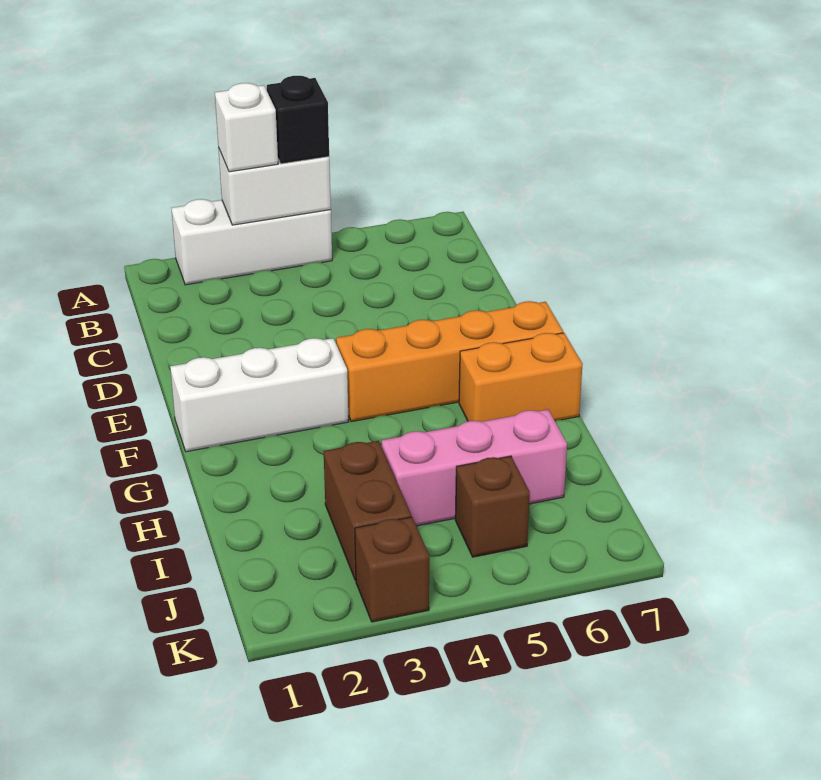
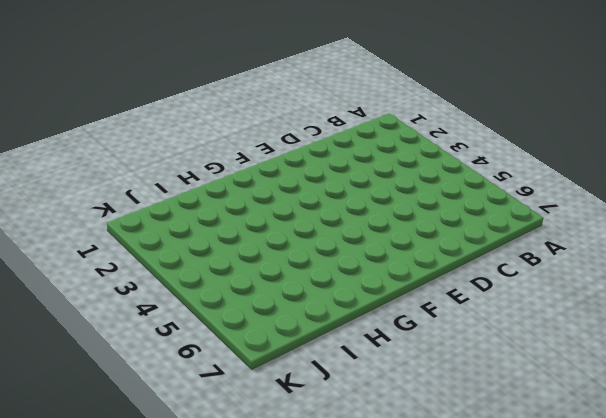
none -> white 1x3 brick [171,199,332,285]
none -> white 1x3 brick [170,338,348,452]

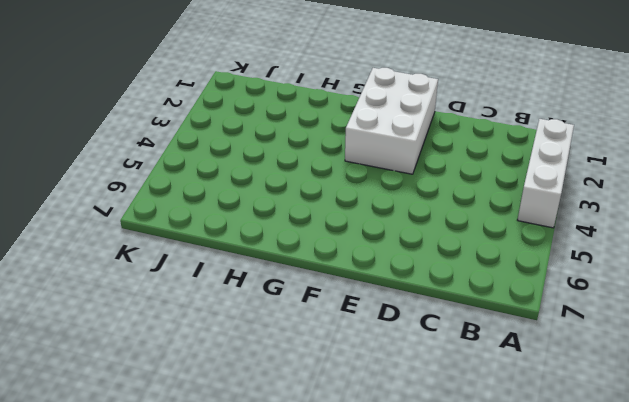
white 2x3 brick [345,68,438,174] -> white 1x3 brick [170,338,348,452]
none -> orange 1x4 brick [336,301,563,422]
none -> orange 1x2 brick [459,333,583,422]

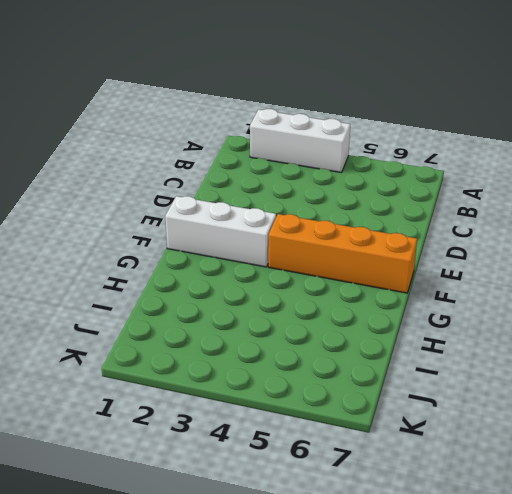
none -> orange 1x2 brick [459,333,583,422]
none -> brown 1x2 brick [324,441,411,581]

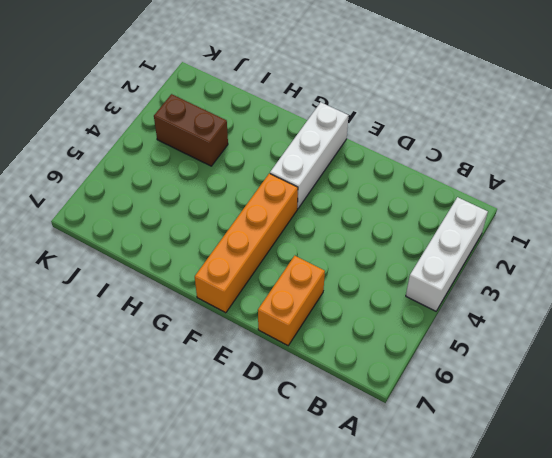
orange 1x2 brick [258,256,325,345] -> orange 1x2 brick moved to [459,333,583,422]
none -> pink 1x3 brick [382,410,567,526]
none -> brown 1x1 brick [455,456,530,557]

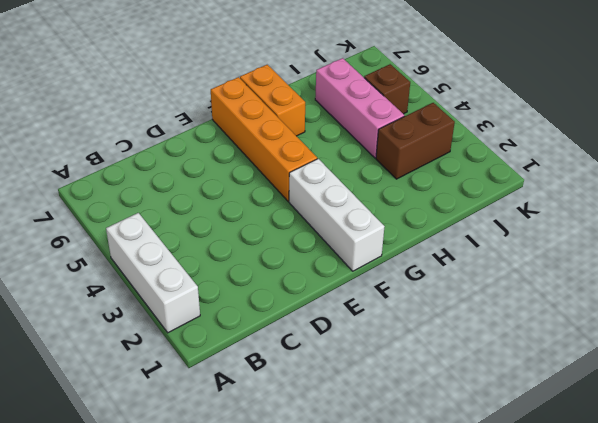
none -> brown 1x1 brick [355,517,429,622]
none -> white 1x2 brick [218,148,331,225]

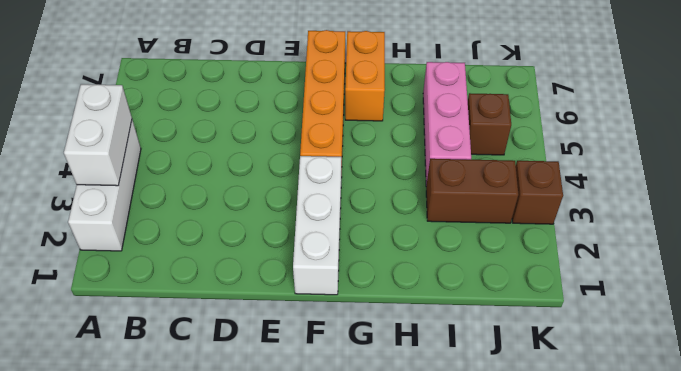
none -> white 1x1 brick [215,83,278,172]
none -> black 1x1 brick [267,76,329,164]

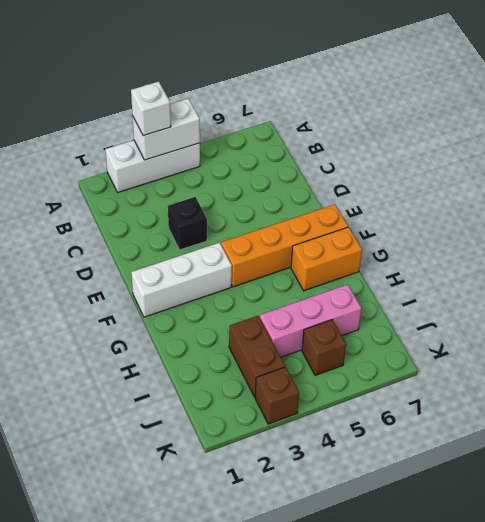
black 1x1 brick [168,197,207,250] -> black 1x1 brick moved to [267,76,329,164]

